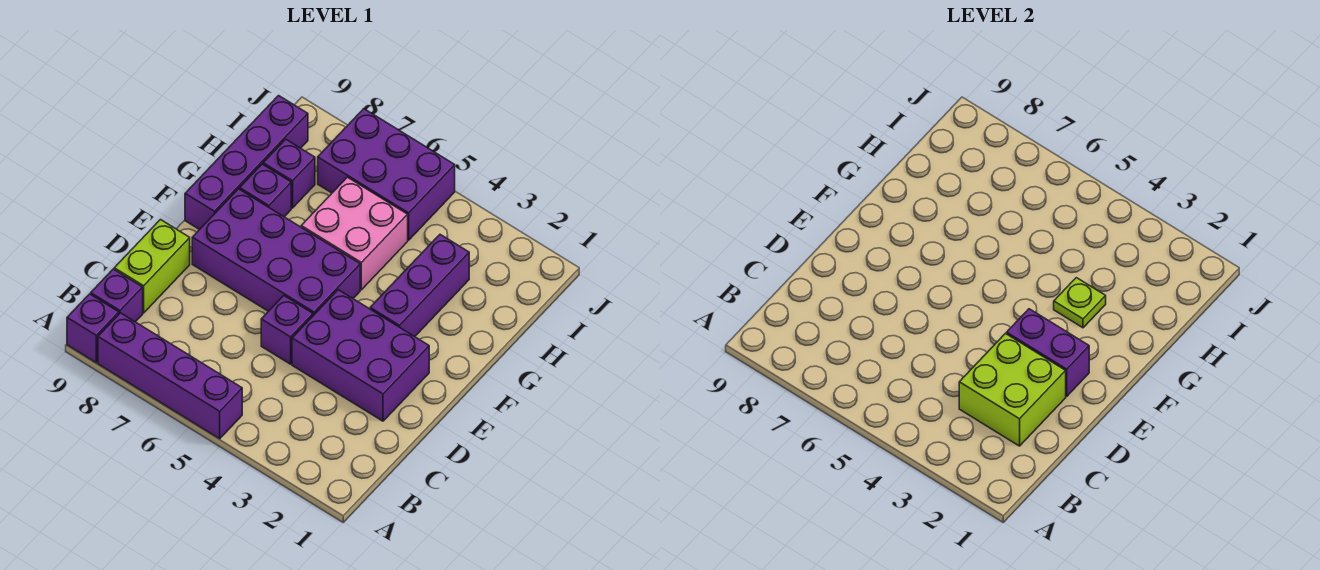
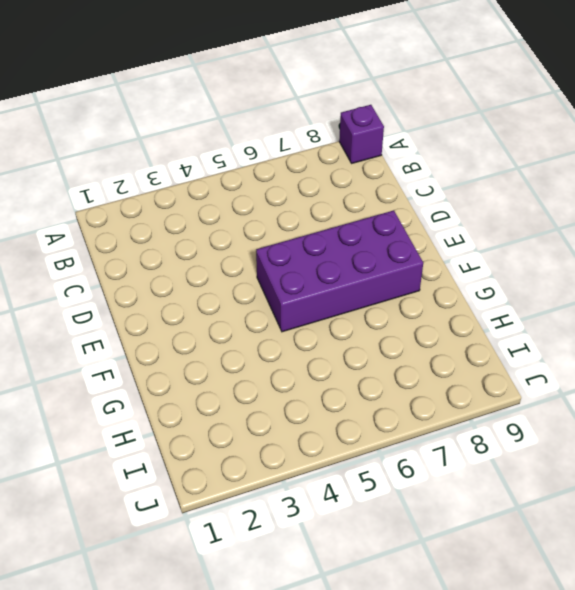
none -> purple 1x4 brick [98,313,242,439]
none -> purple 1x1 brick [91,269,143,322]
none -> lime 1x2 brick [114,220,190,313]

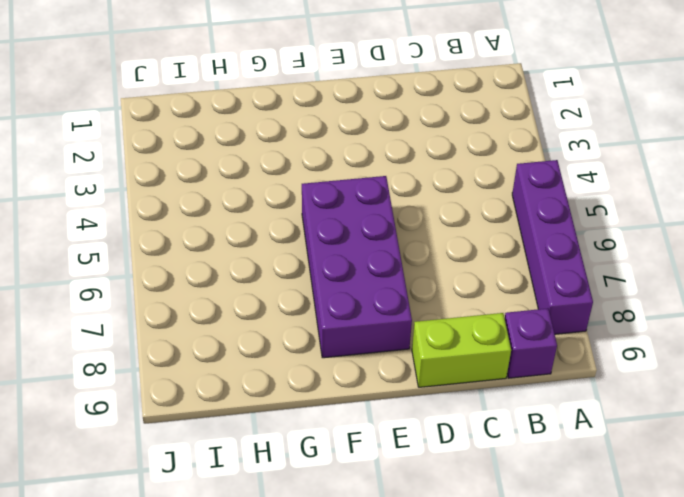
none -> purple 1x1 brick [67,294,119,363]
none -> purple 2x3 brick [292,290,429,421]
none -> purple 1x1 brick [261,296,313,364]

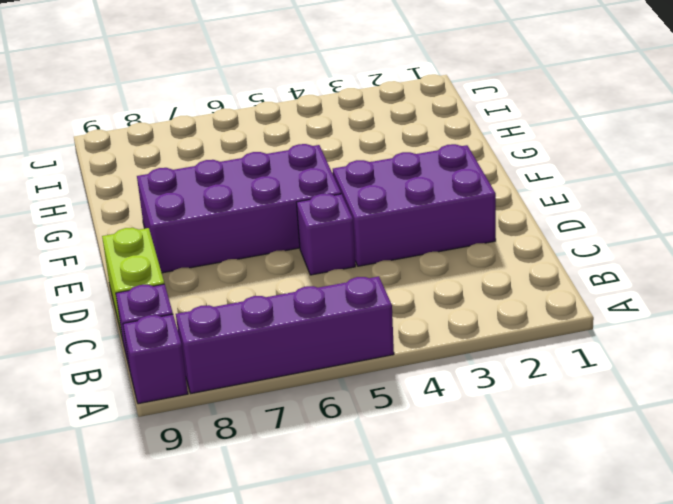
none -> purple 1x3 brick [370,235,469,337]
none -> purple 1x4 brick [185,96,308,230]
none -> pink 2x2 brick [301,177,408,290]

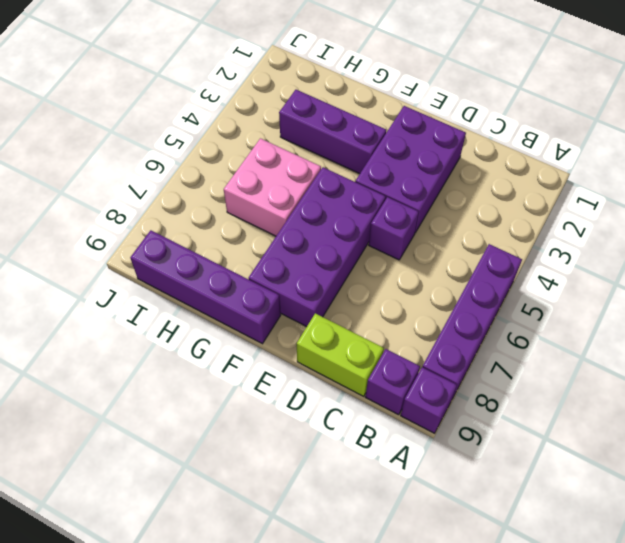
none -> purple 1x1 brick [240,164,291,217]
none -> purple 1x1 brick [263,139,315,208]
none -> purple 2x3 brick [318,109,455,240]

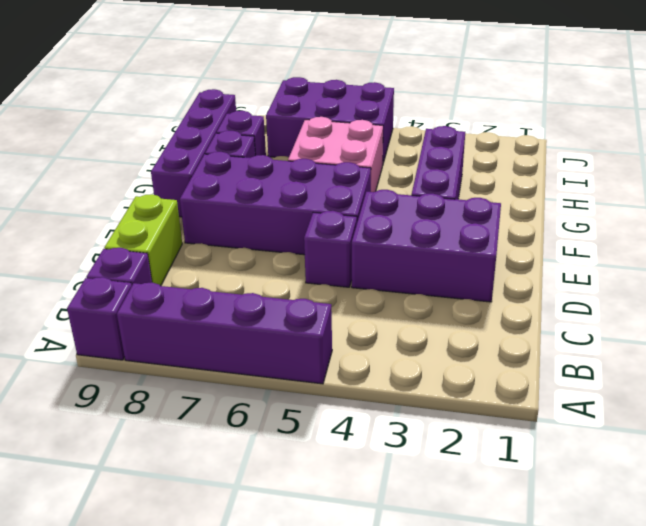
none -> lime 2x2 brick [959,334,1066,446]
none -> purple 1x2 brick [1007,309,1089,396]
none -> lime 1x1 plate [1054,278,1106,328]

